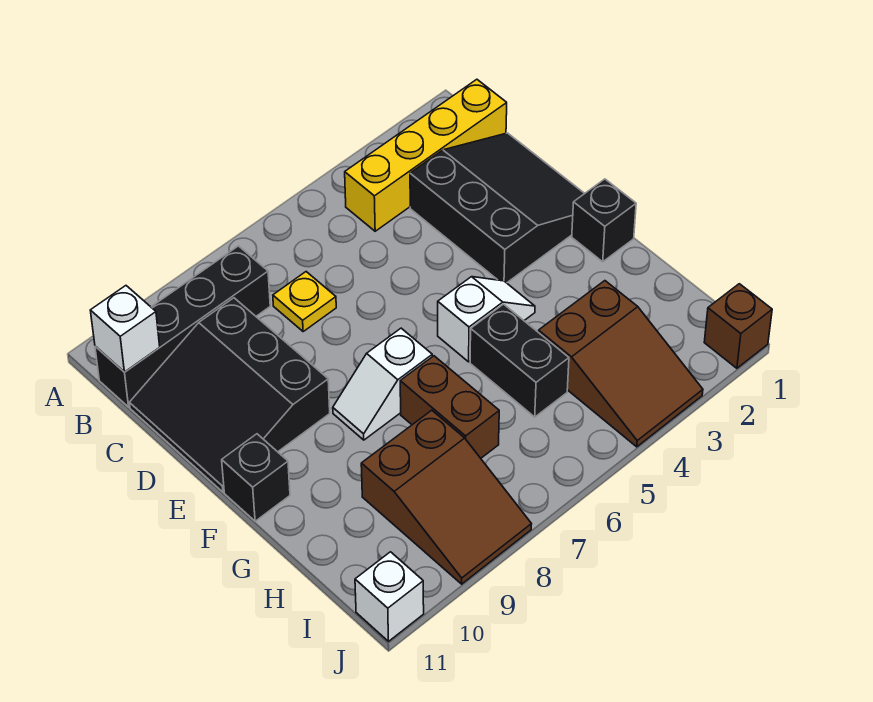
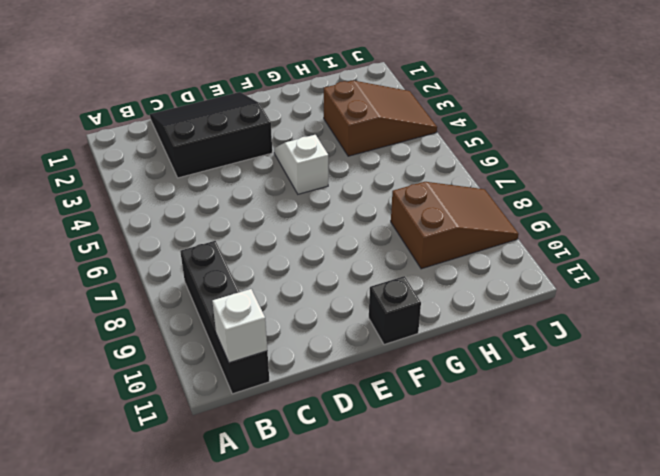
none -> yellow 1x4 brick [345,79,507,231]
none -> yellow 1x1 plate [273,272,336,331]
none -> black 3x3 slope [129,298,330,492]

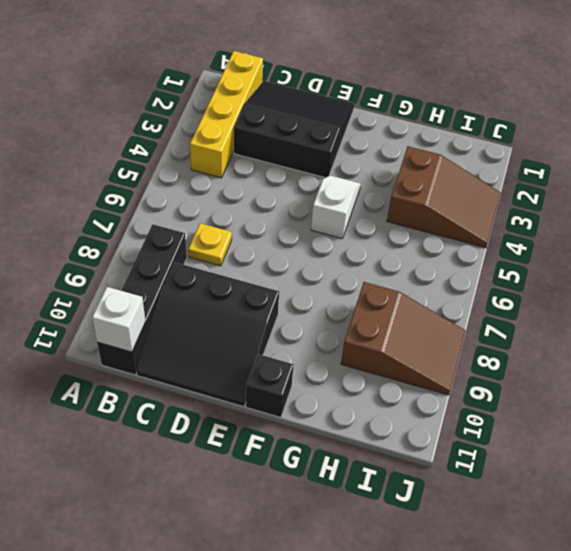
none -> black 1x1 brick [572,179,636,262]
none -> white 1x2 slope [333,328,432,440]
none -> black 1x2 brick [470,304,569,417]

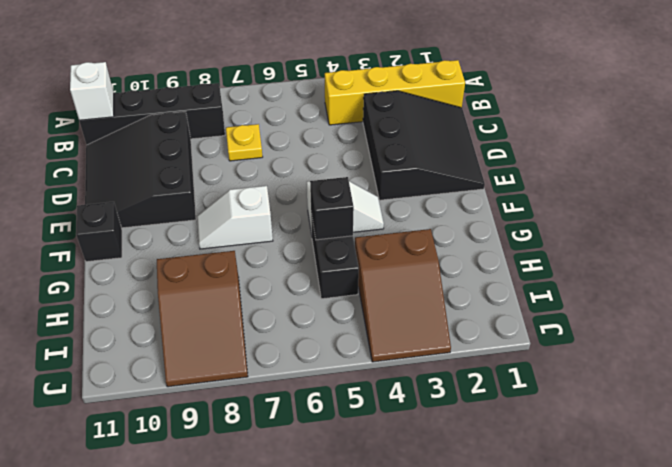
black 1x1 brick [310,177,354,240] -> black 1x1 brick moved to [572,179,636,262]
none -> brown 1x2 brick [400,356,499,458]
none -> brown 1x1 brick [704,284,772,368]
none -> white 1x1 brick [355,552,424,641]

